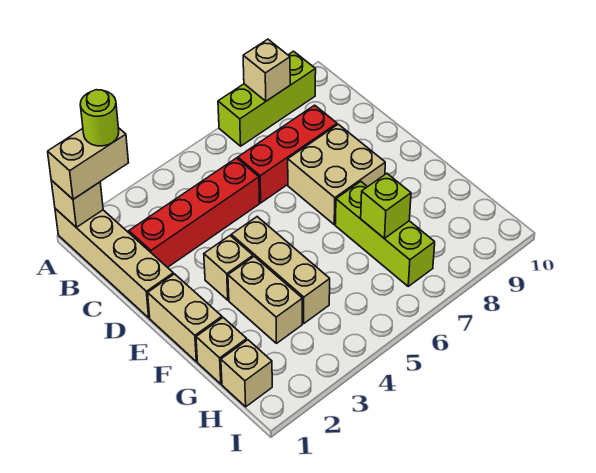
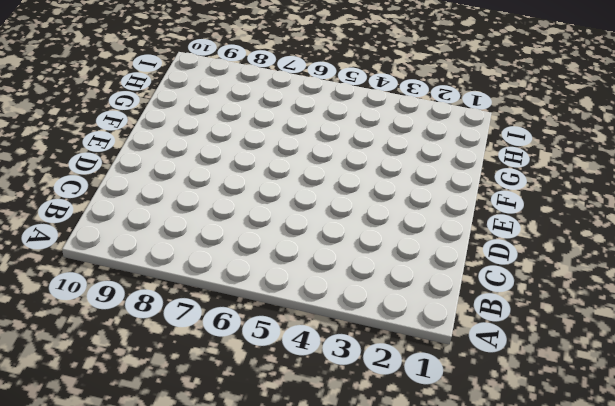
none -> tan 1x4 brick [55,209,173,318]
none -> lime 1x3 brick [218,51,316,146]
none -> red 1x4 brick [129,158,260,268]

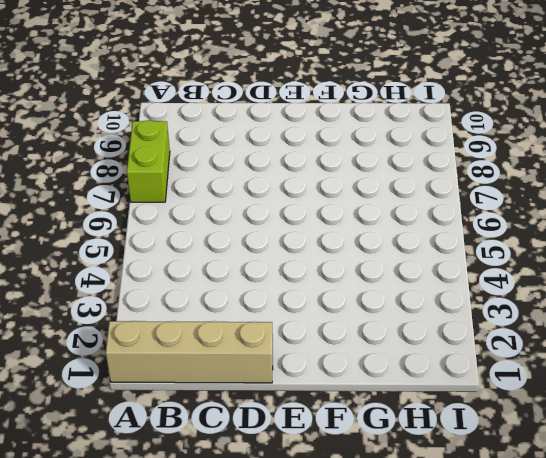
lime 1x2 brick [127,120,170,202] -> lime 1x3 brick [218,51,316,146]
none -> red 1x4 brick [129,158,260,268]
none -> red 1x3 brick [238,105,337,203]
none -> tan 2x2 brick [288,124,385,225]

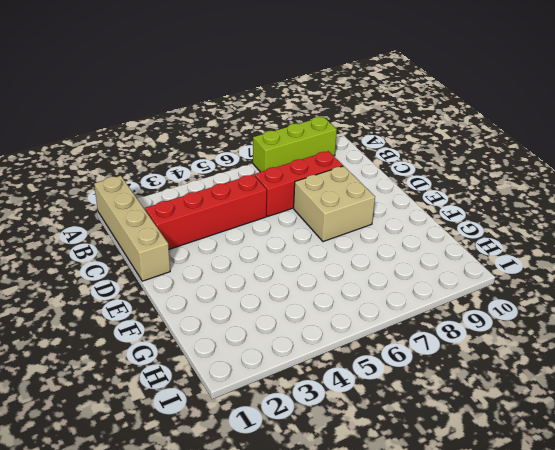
none -> tan 1x2 brick [148,274,222,362]
none -> tan 1x1 brick [204,236,253,300]
none -> tan 1x3 brick [231,217,330,323]

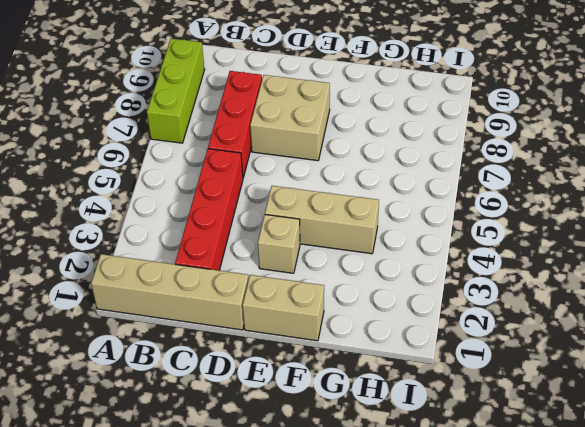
none -> tan 1x2 brick [228,257,303,343]
none -> lime 1x3 brick [335,182,435,286]
none -> tan 1x1 brick [196,318,247,384]

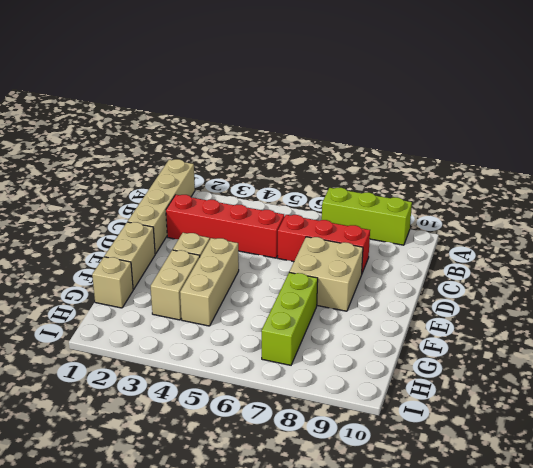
none -> tan 1x1 brick [221,340,272,407]
none -> tan 1x1 brick [51,180,103,227]
none -> tan 1x1 brick [243,39,290,101]

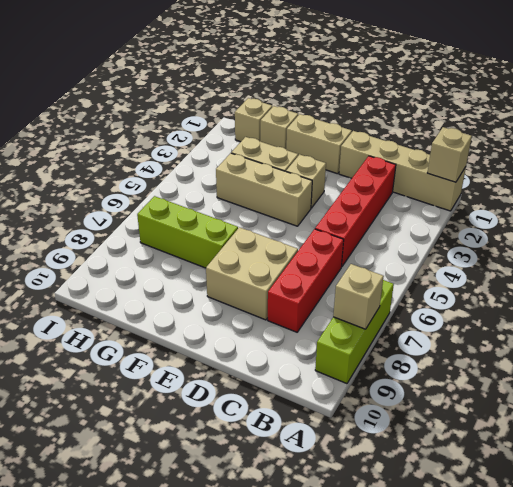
none -> lime 1x1 brick [361,173,411,238]
none -> tan 1x2 brick [48,128,129,199]
none -> lime 1x1 round brick [80,90,119,146]

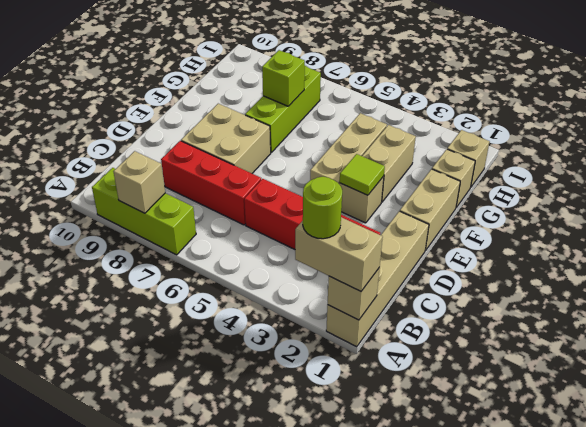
lime 1x1 tile [340,154,385,195] -> none

